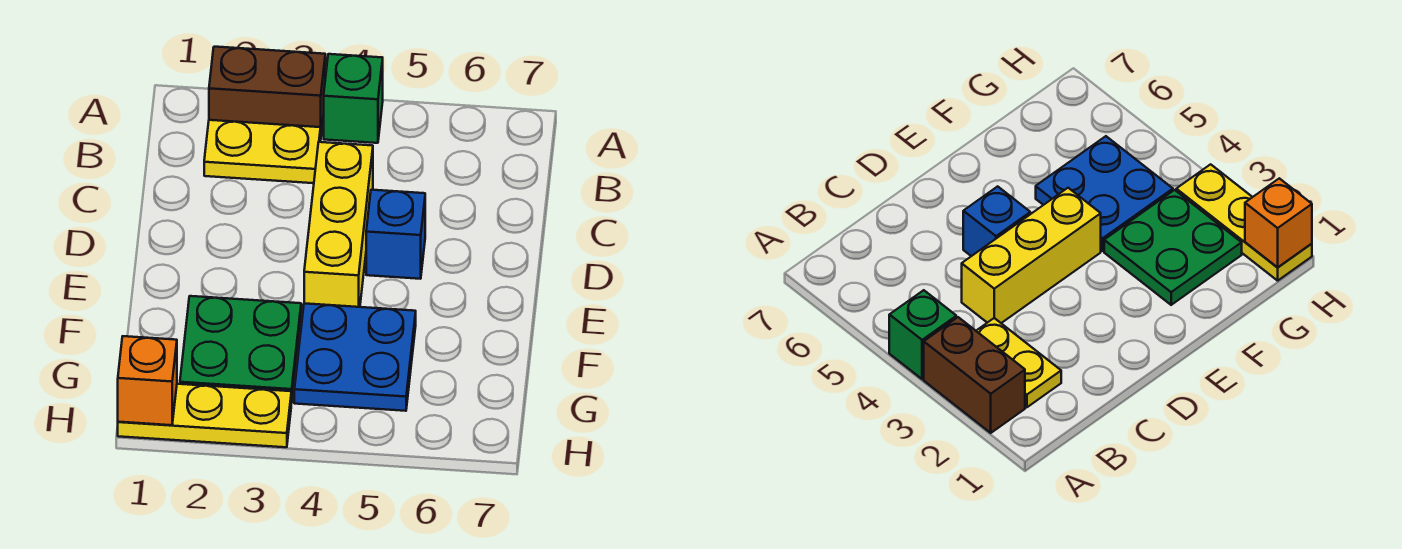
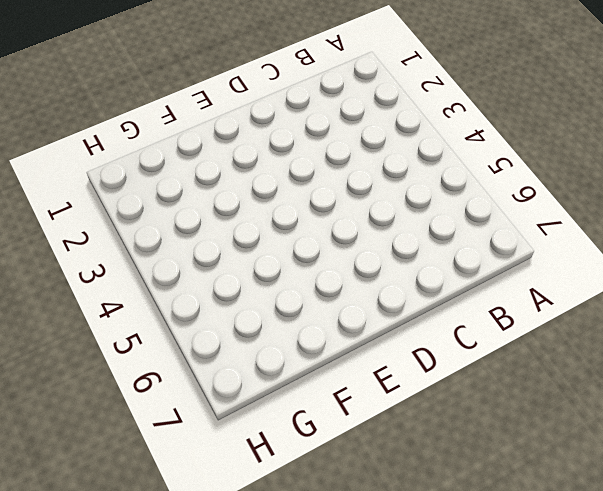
none -> brown 1x2 brick [209,47,325,133]
none -> green 1x1 brick [324,54,383,143]

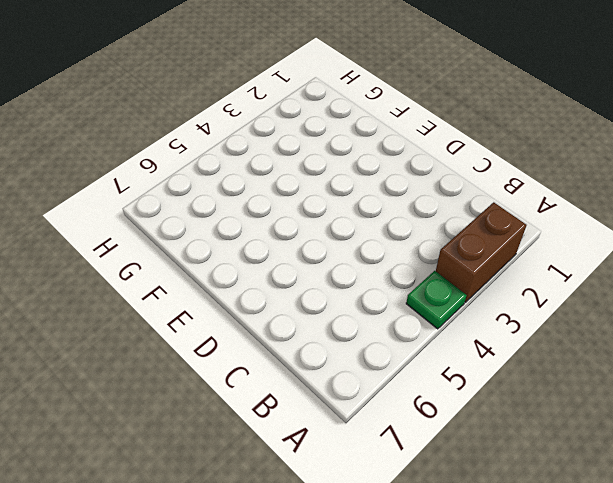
green 1x1 plate [406,271,467,329] -> green 1x1 brick [324,54,383,143]
none -> yellow 1x2 plate [204,120,321,183]
none -> yellow 1x3 brick [304,142,373,307]

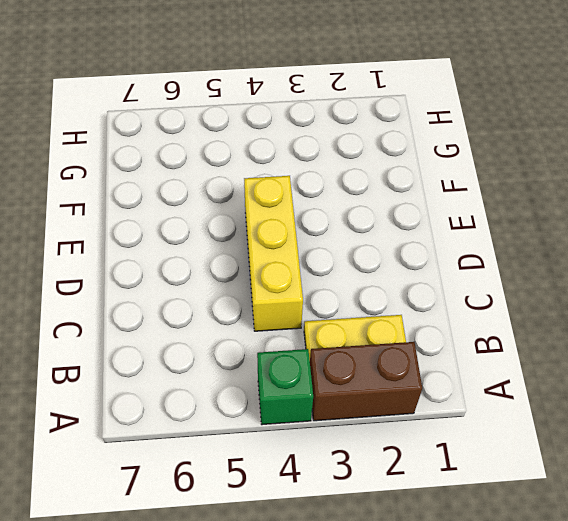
none -> blue 1x1 brick [366,190,425,279]
none -> green 2x2 plate [180,296,301,403]

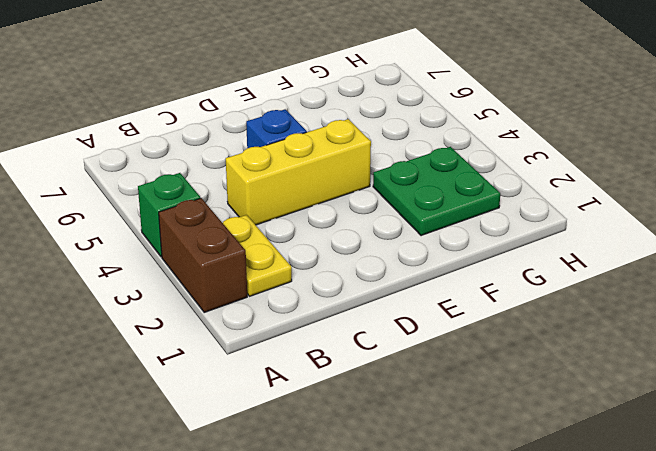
none -> blue 2x2 plate [294,303,416,411]
none -> yellow 1x3 plate [118,384,291,447]

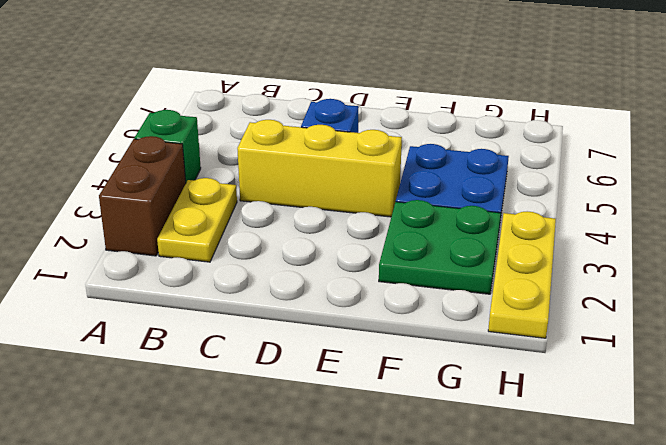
none -> orange 1x1 brick [118,336,177,425]

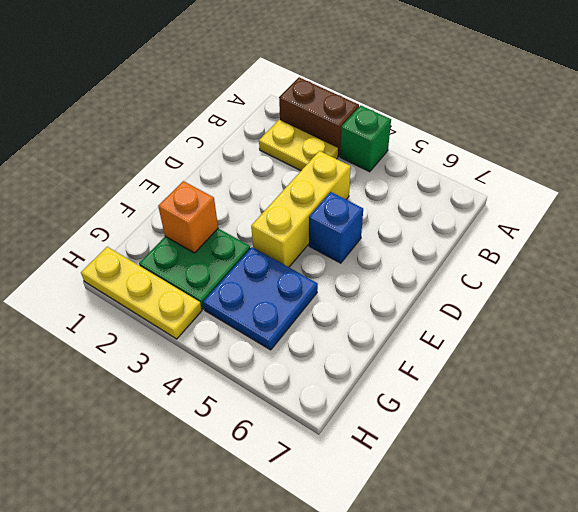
orange 1x1 brick [158,181,218,253] -> orange 1x1 brick moved to [118,336,177,425]

